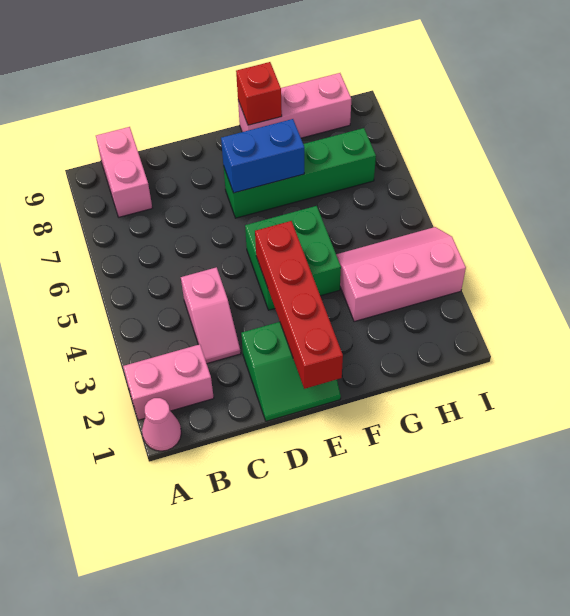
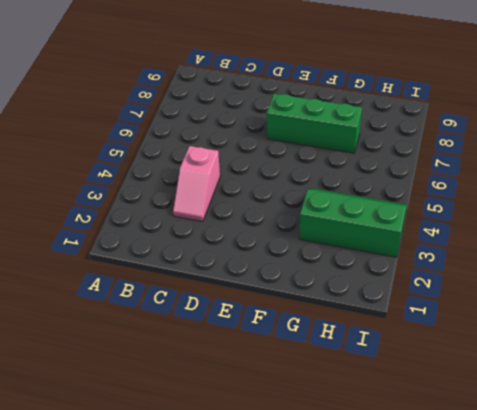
green 1x3 brick [267,94,362,153] -> green 1x4 brick [223,128,376,218]
green 2x3 slope [299,189,407,257] -> pink 2x3 slope [336,227,466,322]
none -> pink 1x1 cone [142,398,181,451]
none -> pink 1x2 brick [123,344,214,420]
none -> pink 1x2 brick [96,127,152,217]

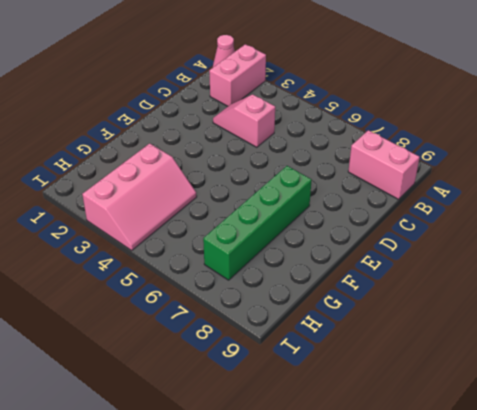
none -> green 2x2 slope [241,322,341,421]
none -> green 2x2 brick [245,206,341,310]
none -> pink 1x3 brick [238,73,351,138]

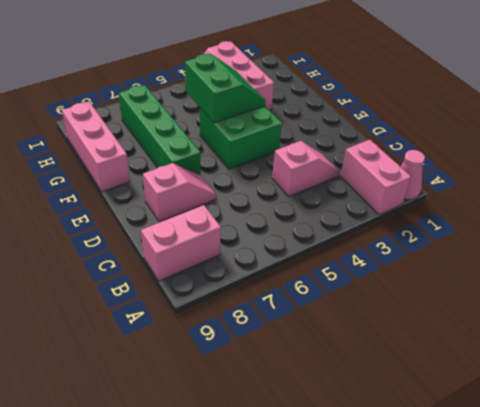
pink 1x2 slope [143,163,216,222] -> none
green 2x2 slope [185,54,266,123] -> green 2x2 slope moved to [241,322,341,421]
none -> red 1x4 brick [255,221,343,389]
none -> blue 1x2 brick [221,119,304,193]
none -> red 1x1 brick [236,62,282,125]

